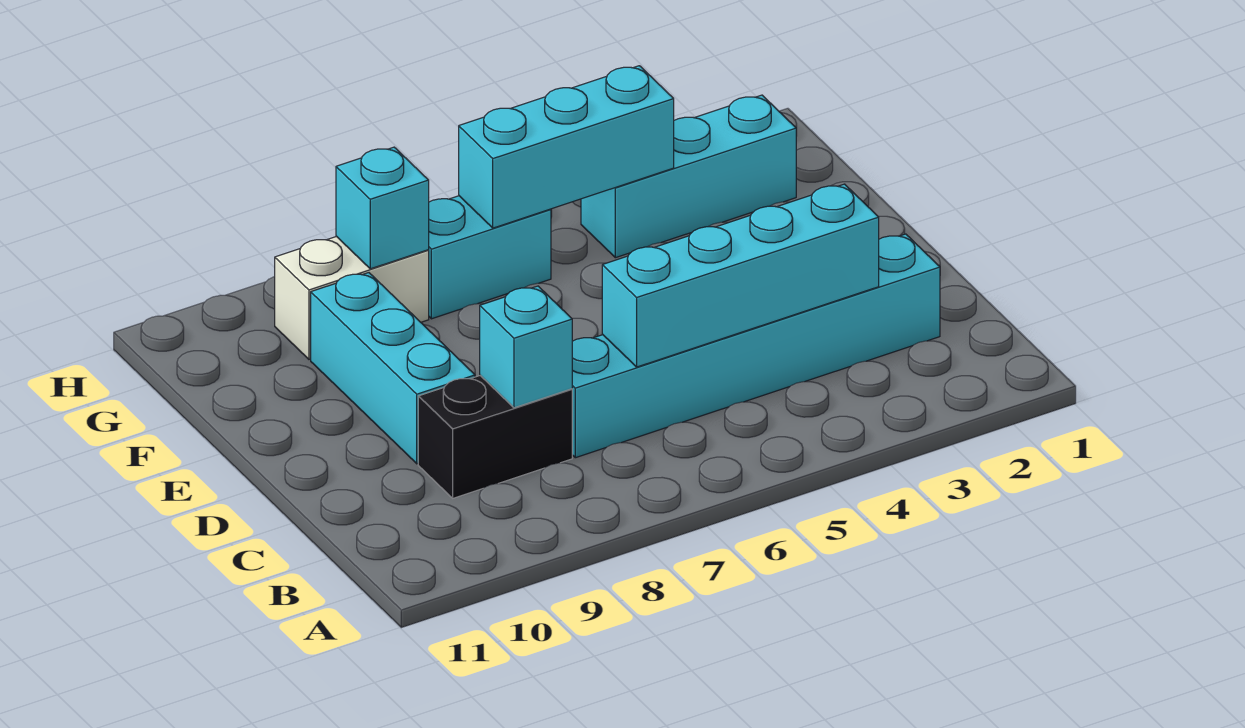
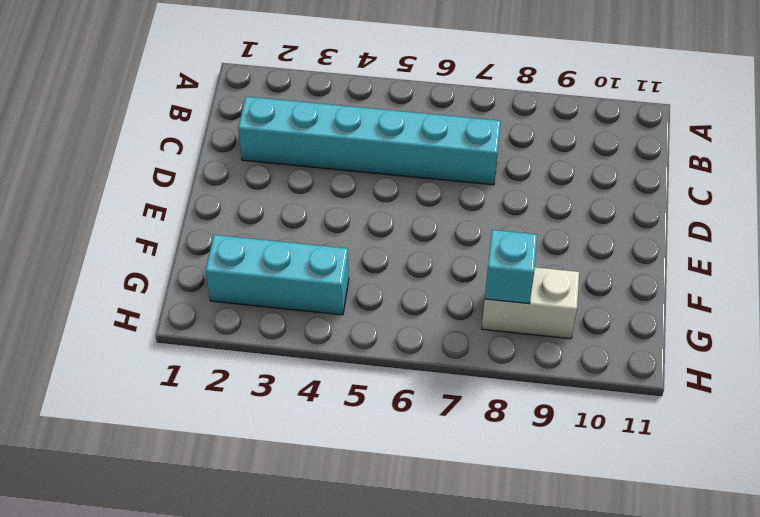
none -> black 1x2 brick [418,376,572,498]
none -> cyan 1x3 brick [311,273,475,464]

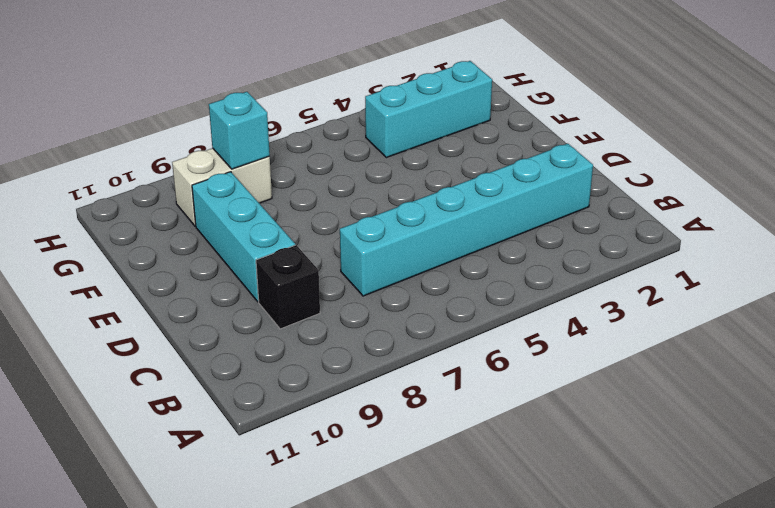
black 1x1 brick [256,245,320,329] -> black 1x2 brick [418,376,572,498]
none -> cyan 1x2 brick [428,196,551,319]
none -> cyan 1x4 brick [602,184,879,367]

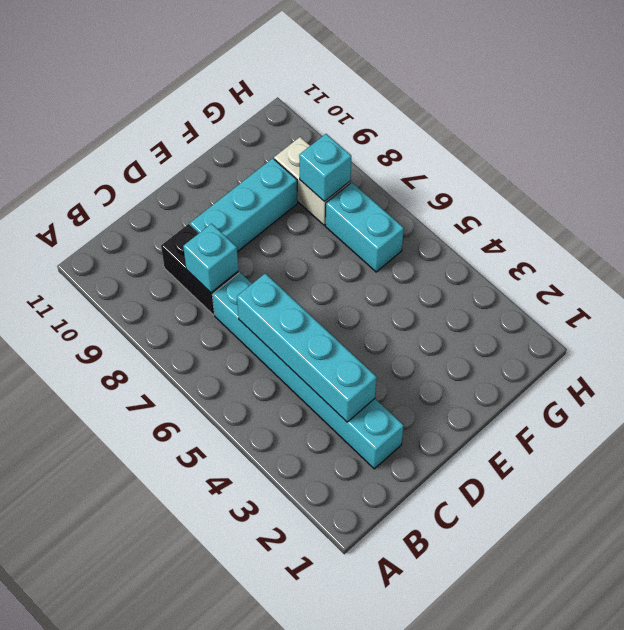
none -> cyan 1x3 brick [581,95,796,258]
none -> cyan 1x3 brick [459,66,674,228]

